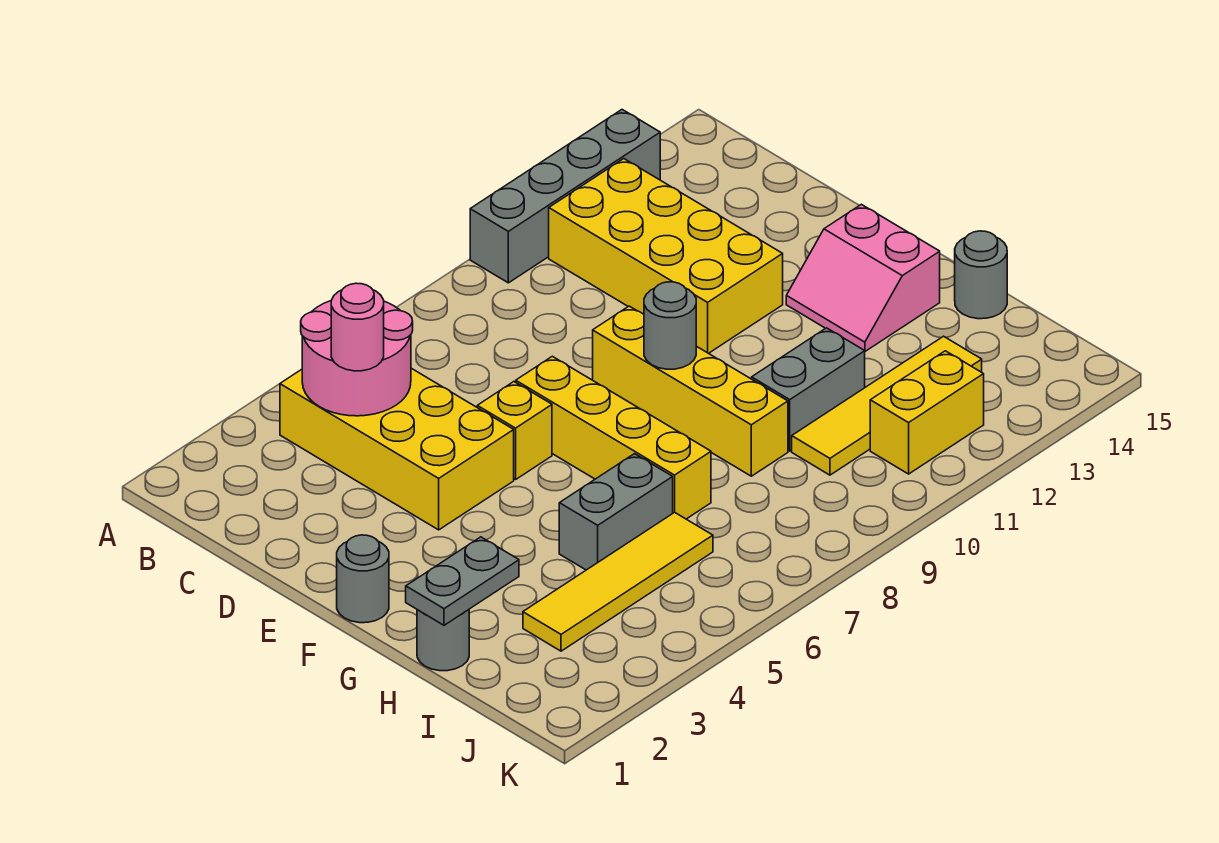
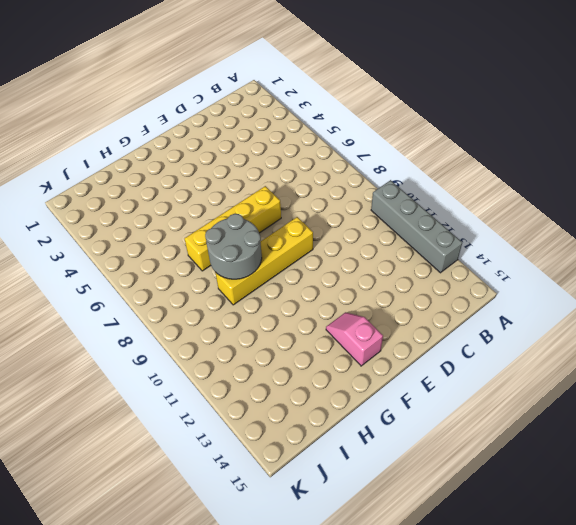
pink 1x2 slope [326,312,383,366] -> pink 2x2 slope [786,204,940,351]
grey 2x2 round brick [205,214,262,279] -> none
none -> yellow 2x4 brick [280,368,514,530]
none -> yellow 2x4 brick [549,159,783,353]
none -> yellow 1x1 brick [477,382,552,480]

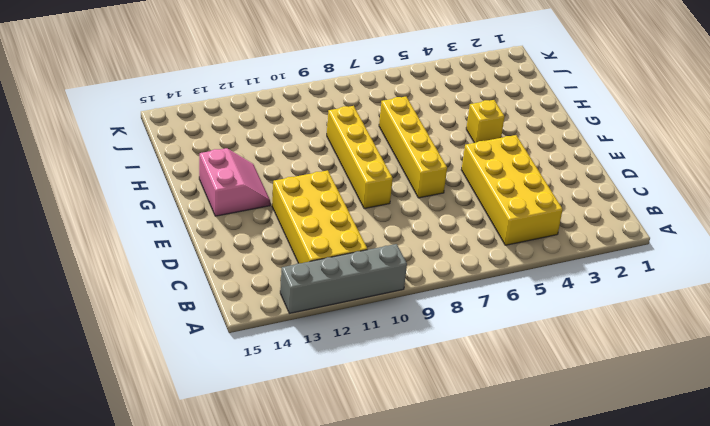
yellow 1x1 brick [466,100,505,143] -> yellow 1x1 brick moved to [477,382,552,480]
none -> grey 1x1 round brick [337,535,389,623]
none -> grey 1x1 round brick [417,610,469,671]
none -> grey 1x2 brick [559,454,673,570]

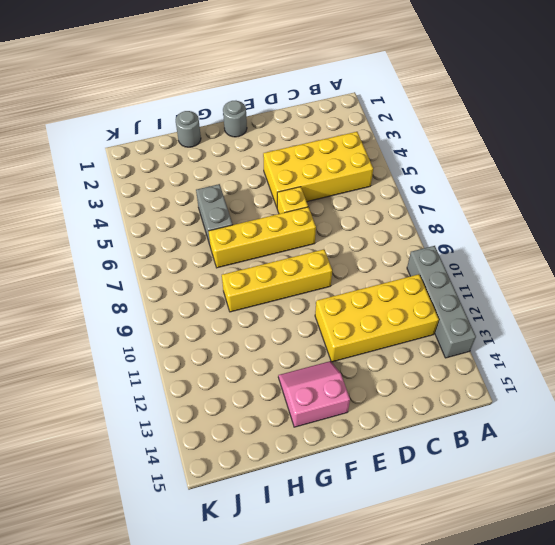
none -> grey 1x2 brick [752,328,865,451]
none -> grey 1x1 round brick [955,231,1007,319]
none -> yellow 1x4 tile [523,512,713,651]

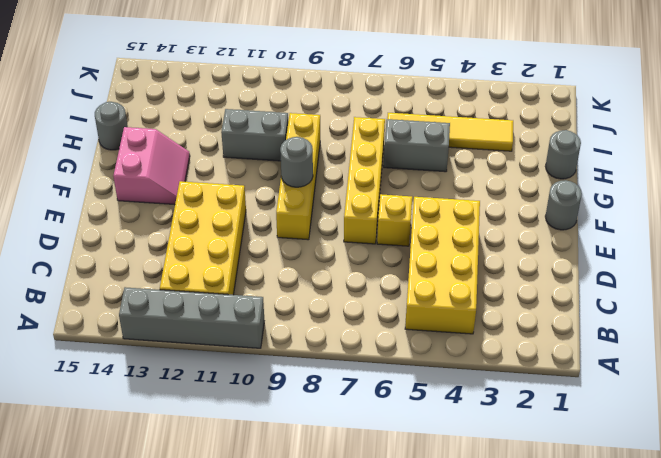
none -> yellow 1x4 tile [792,336,982,475]
none -> yellow 1x2 brick [870,351,984,474]
none -> pink 2x2 round brick [301,301,413,416]

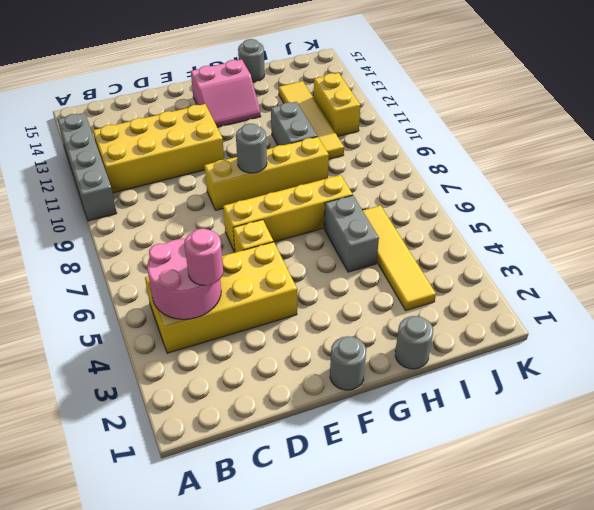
none -> grey 1x2 plate [406,537,519,625]

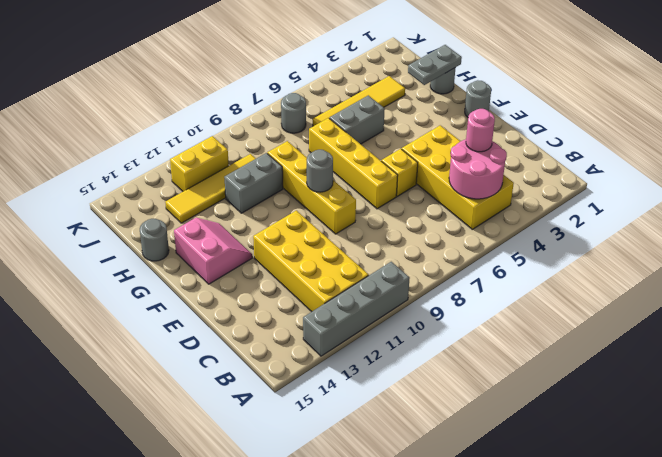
grey 1x1 round brick [281,93,306,133] -> none

